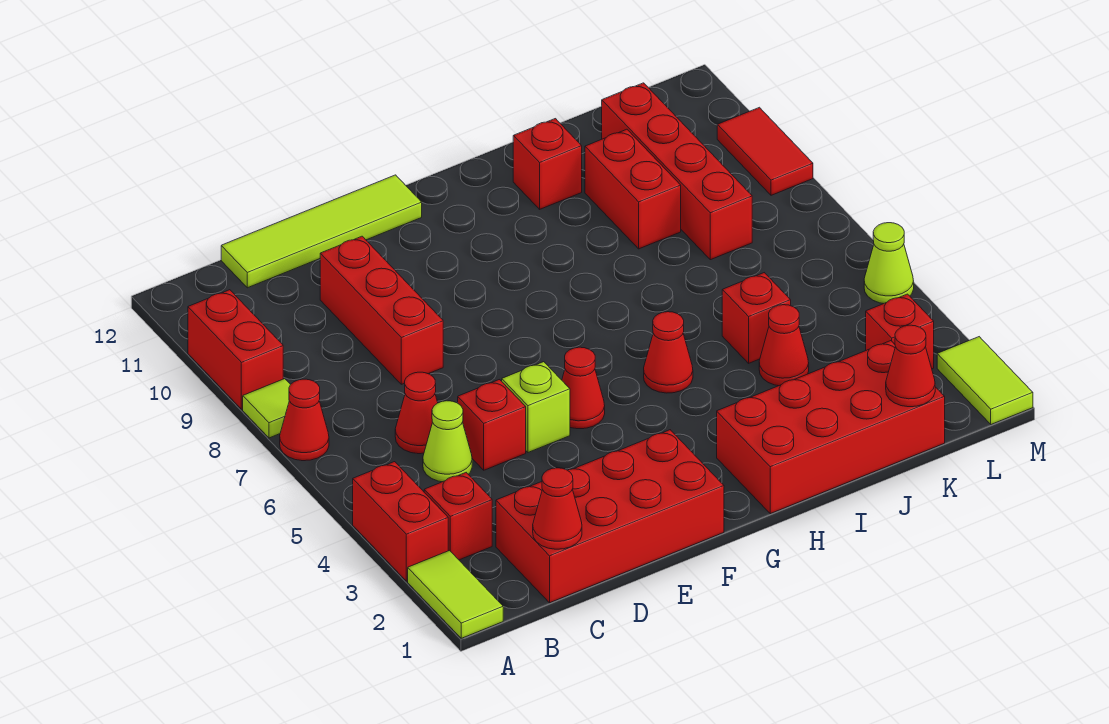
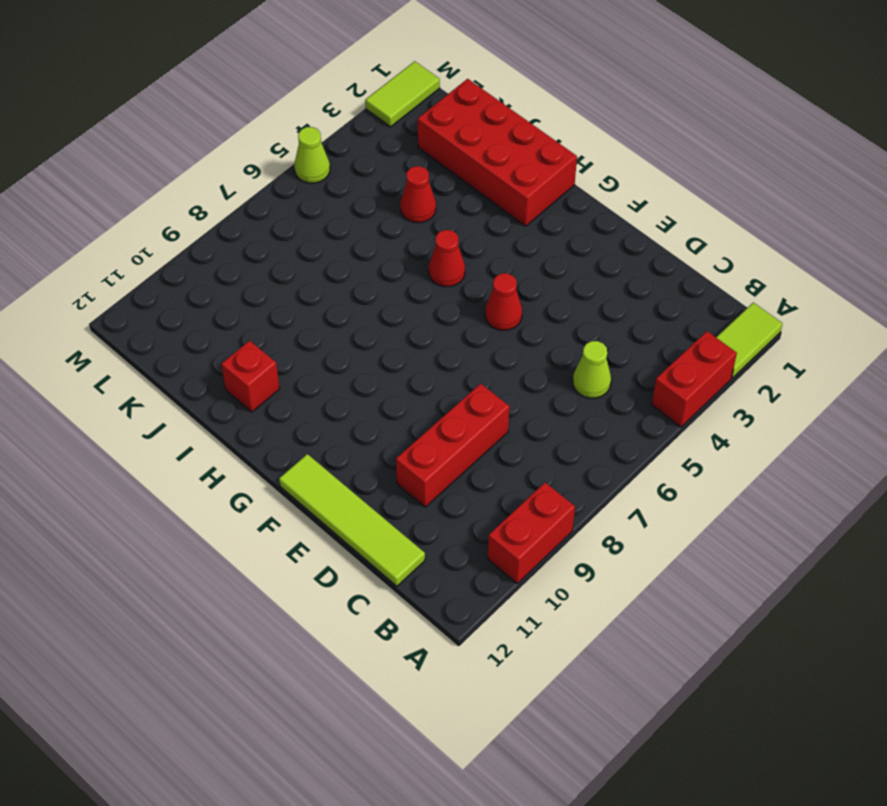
none -> red 1x1 cone [280,379,329,461]
none -> lime 1x1 tile [243,379,291,438]
none -> red 1x1 brick [424,473,492,560]

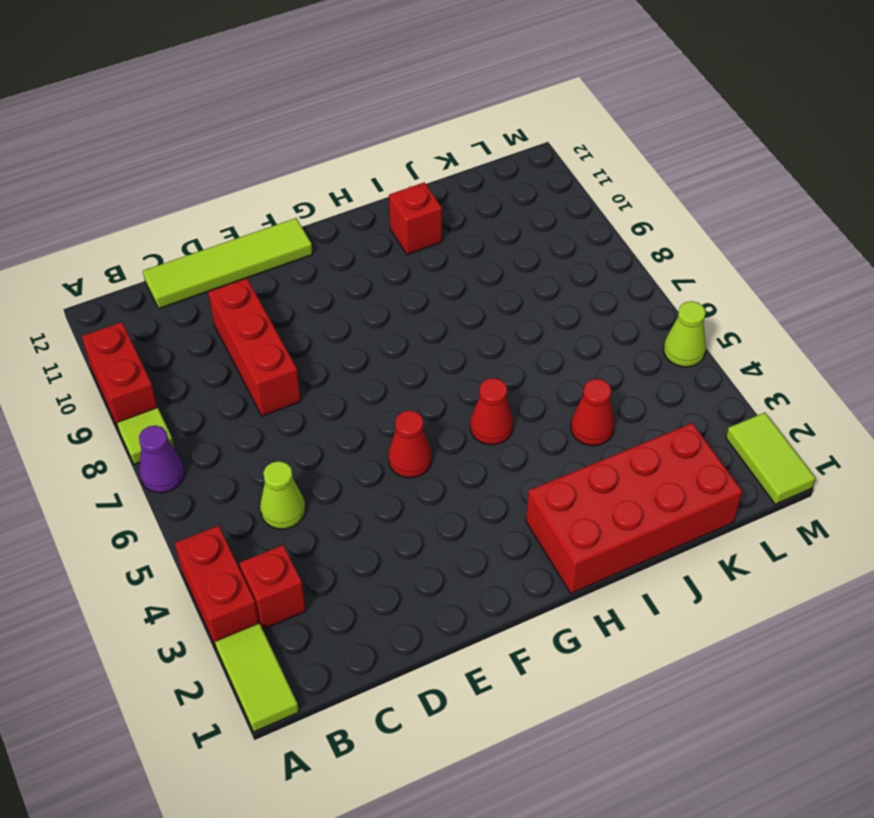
purple 1x1 cone [139,425,185,493] -> red 1x1 cone [280,379,329,461]
none -> red 2x4 brick [496,430,724,603]
none -> red 1x1 cone [395,372,438,454]
none -> red 1x1 brick [458,380,526,470]

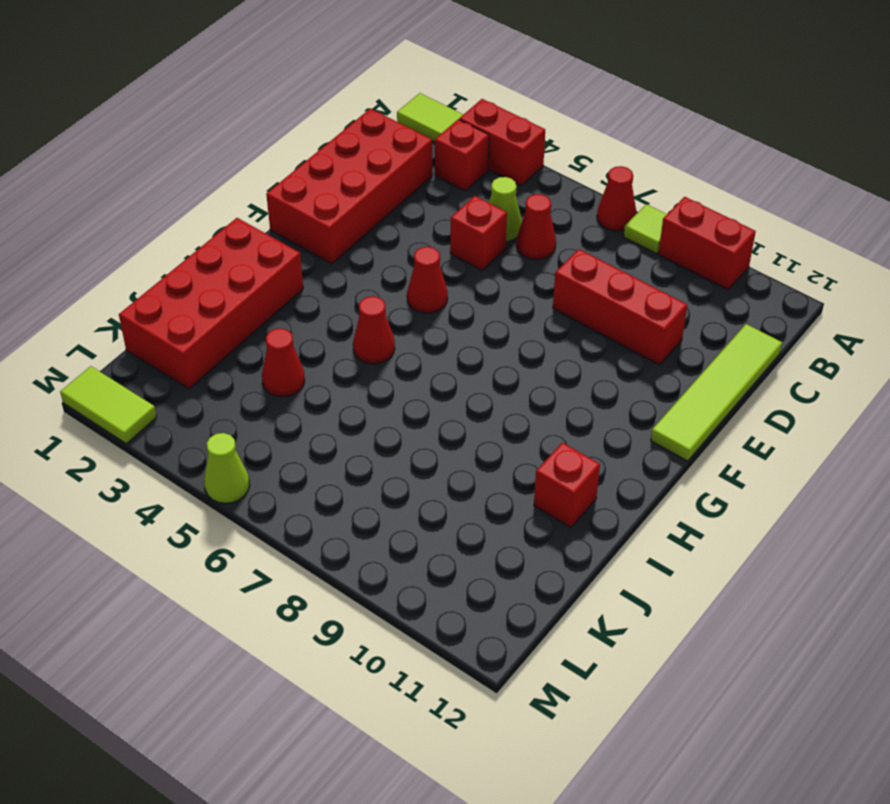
none -> lime 1x1 brick [502,362,570,453]
none -> red 1x1 brick [722,273,791,363]
none -> red 1x2 brick [585,129,681,249]

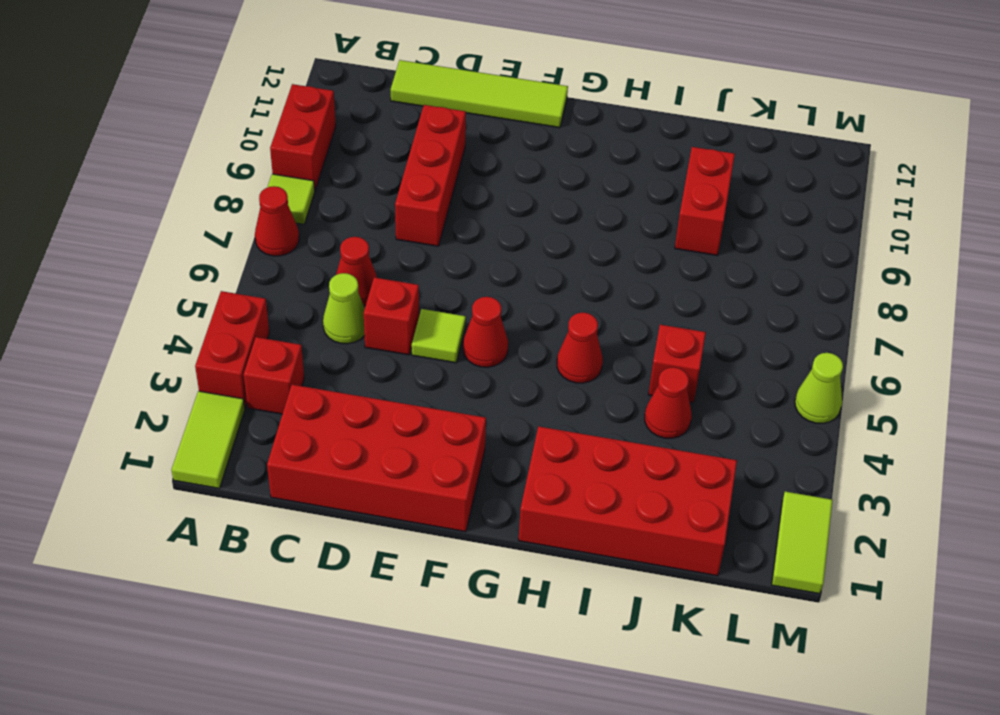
lime 1x1 tile [412,309,466,363] -> lime 1x1 brick [502,362,570,453]
none -> red 1x1 brick [513,119,582,209]
none -> red 1x4 brick [602,83,752,260]
none -> red 1x1 brick [866,294,934,369]

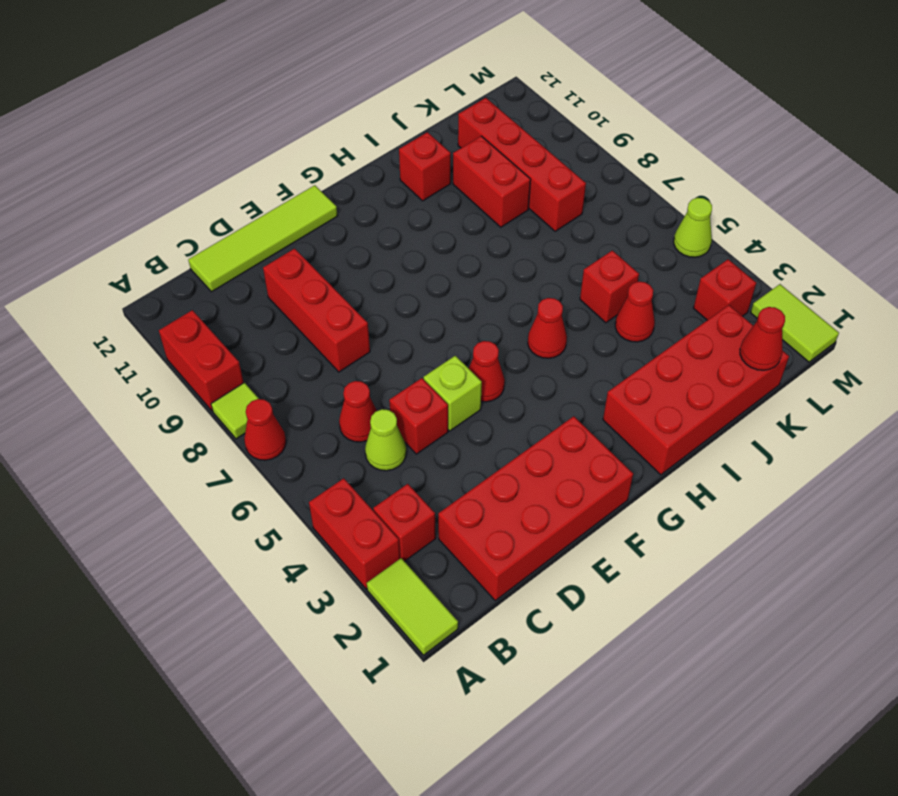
none -> red 1x2 tile [717,107,813,195]
none -> red 1x1 cone [533,468,582,549]

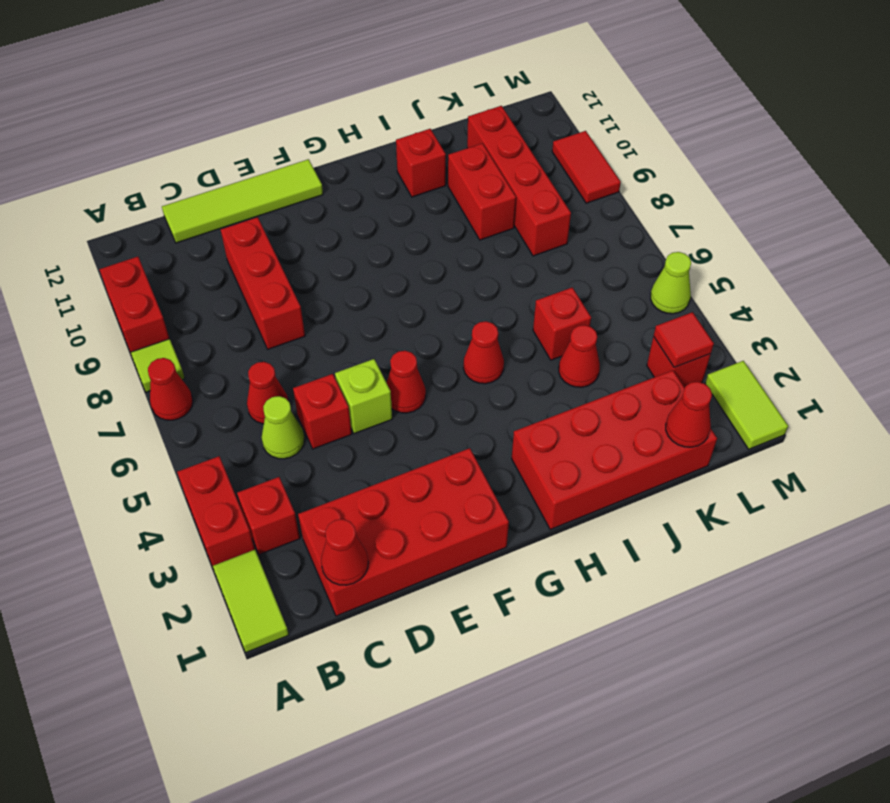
red 1x1 tile [654,312,714,367] -> none

